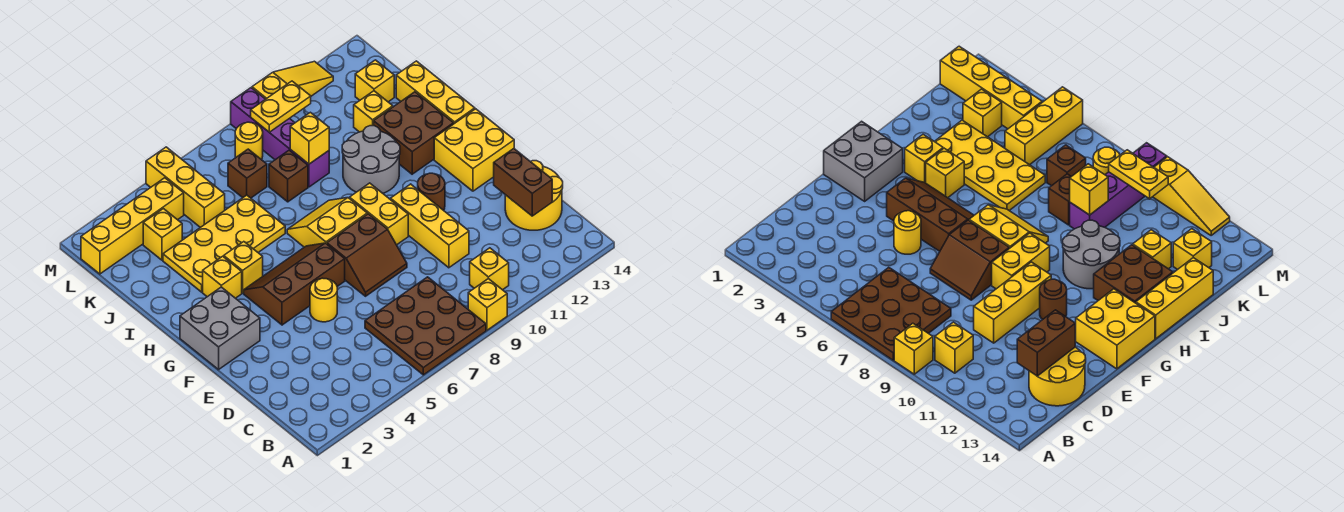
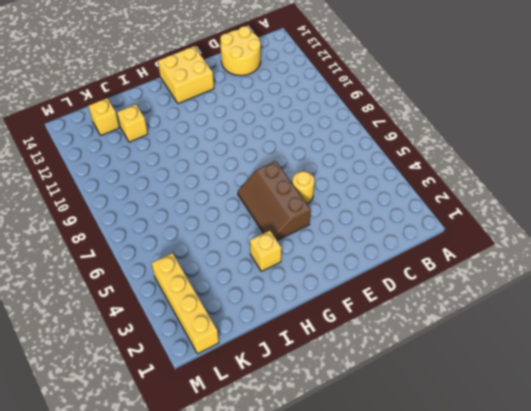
none -> brown 3x3 plate [365,277,486,375]
none -> yellow 1x1 brick [468,279,507,330]
none -> yellow 1x1 brick [470,248,509,290]
none -> yellow 1x3 brick [390,184,469,268]

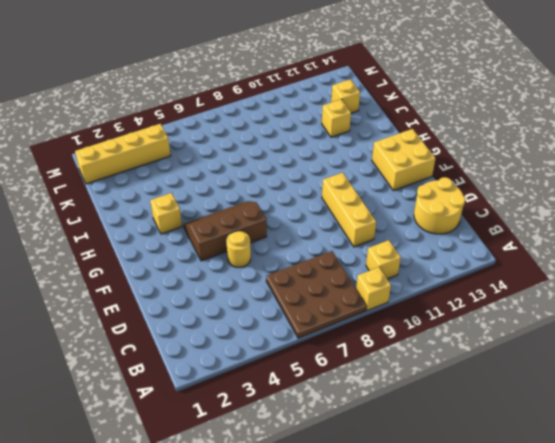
none -> brown 2x2 slope [327,214,407,296]
none -> grey 2x2 brick [180,287,260,370]
none -> yellow 1x2 brick [350,183,408,245]
none -> brown 1x1 round brick [418,173,445,210]

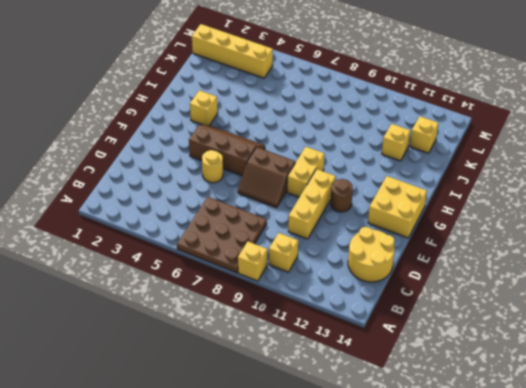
none -> grey 2x2 brick [180,287,260,370]
none -> yellow 2x2 slope [287,198,367,247]
none -> yellow 1x1 brick [224,242,263,293]
none -> grey 2x2 round brick [342,126,400,193]

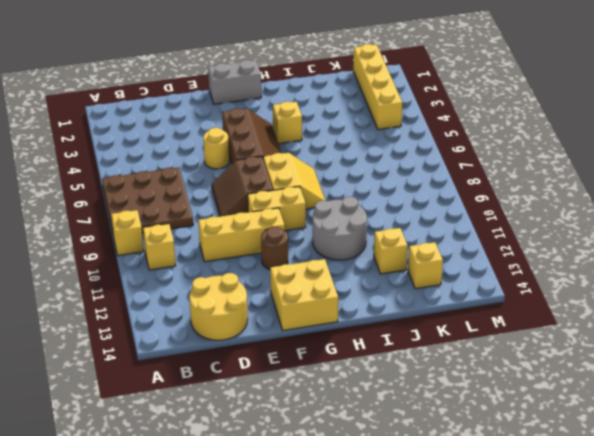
grey 1x2 brick [208,60,261,104] -> grey 2x2 brick [180,287,260,370]
none -> yellow 1x1 brick [203,256,242,298]
none -> brown 2x2 brick [374,92,454,174]
none -> yellow 1x3 brick [396,61,475,124]
none -> yellow 2x4 plate [163,195,285,292]

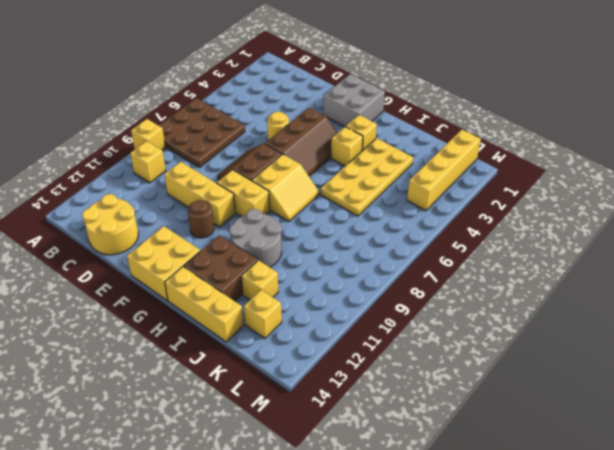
none -> brown 1x1 brick [269,150,308,202]
none -> purple 1x4 brick [231,88,329,187]
none -> yellow 1x1 brick [143,209,182,260]
none -> yellow 1x3 brick [146,147,225,227]

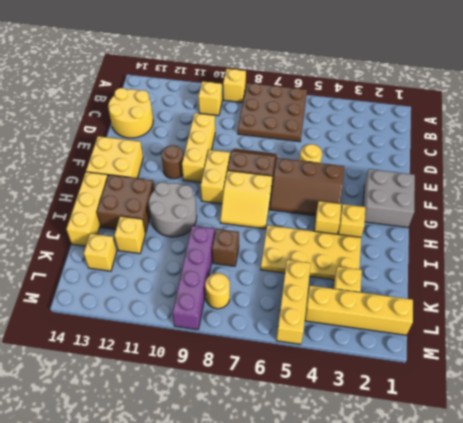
none -> brown 1x1 brick [228,149,267,198]
none -> yellow 1x3 slope [252,61,333,99]
none -> brown 1x2 brick [494,149,552,216]
none -> yellow 1x1 brick [290,112,329,164]

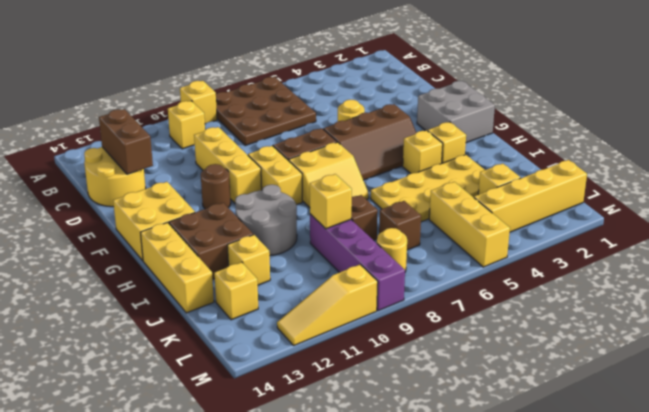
none -> yellow 1x2 plate [251,81,311,132]

